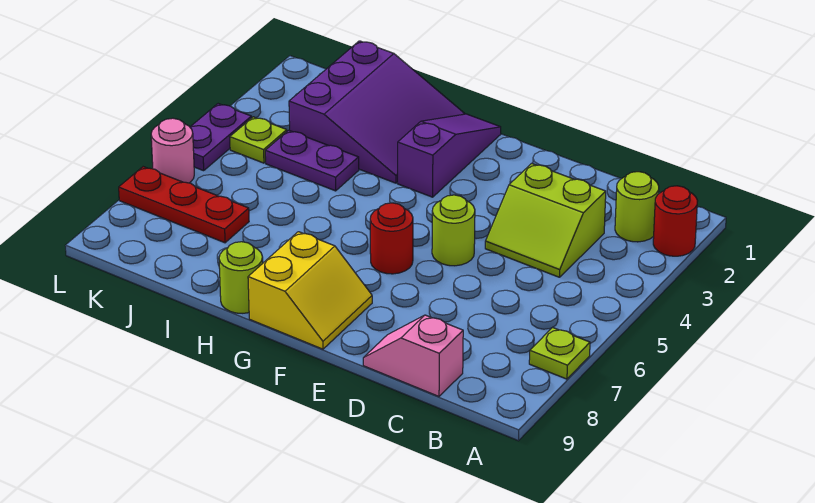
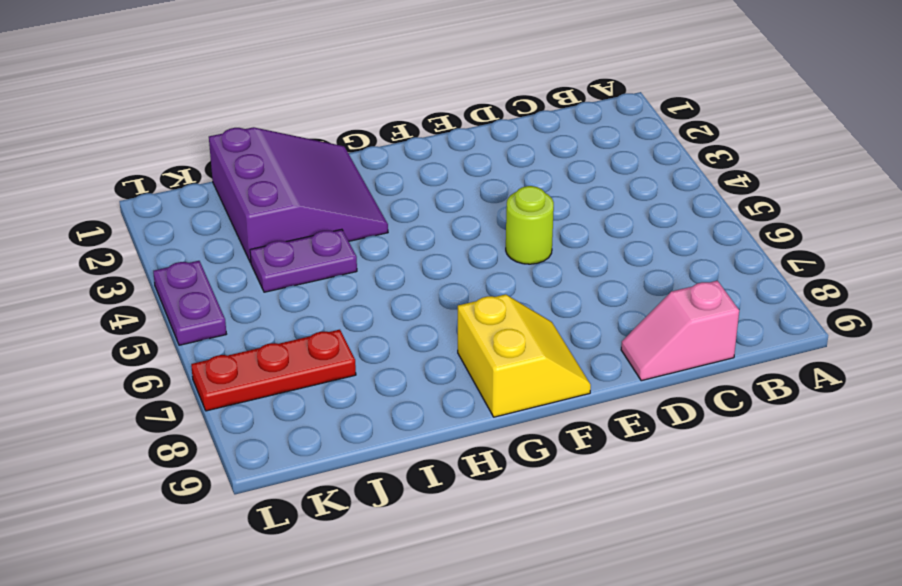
none -> red 1x1 round brick [653,186,697,256]
none -> lime 1x1 plate [529,327,590,379]
none -> lime 1x1 round brick [615,172,659,242]

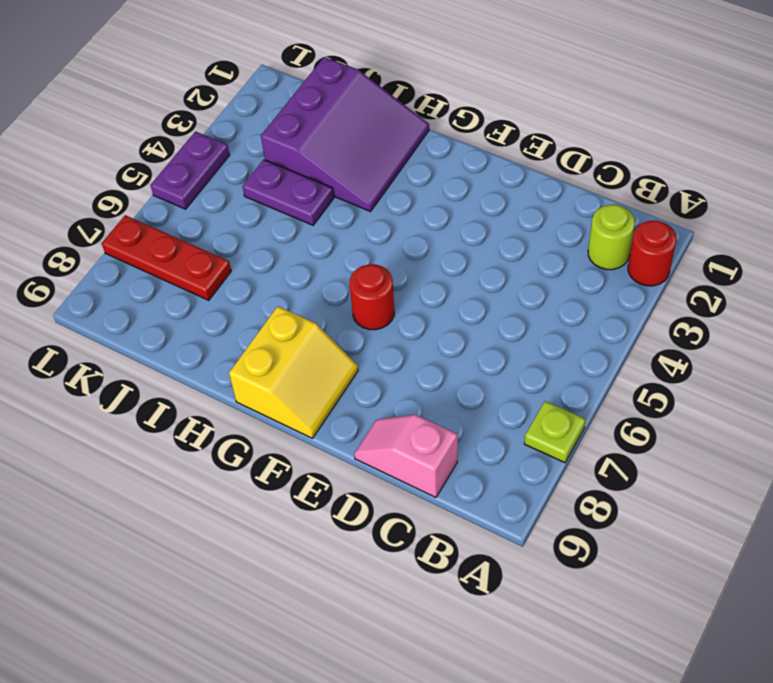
none -> lime 2x2 slope [485,163,606,277]
none -> lime 1x1 round brick [432,195,475,266]
none -> purple 1x3 slope [398,114,501,197]

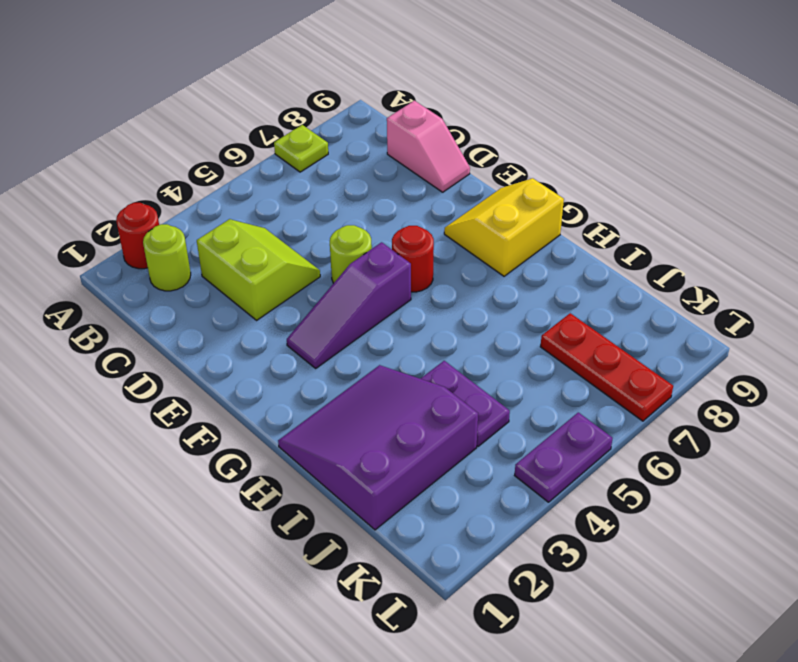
purple 1x3 slope [287,242,411,368] -> purple 1x3 slope moved to [398,114,501,197]
none -> lime 1x1 round brick [219,242,263,313]
none -> lime 1x1 plate [230,117,287,163]
none -> pink 1x1 round brick [151,118,194,183]

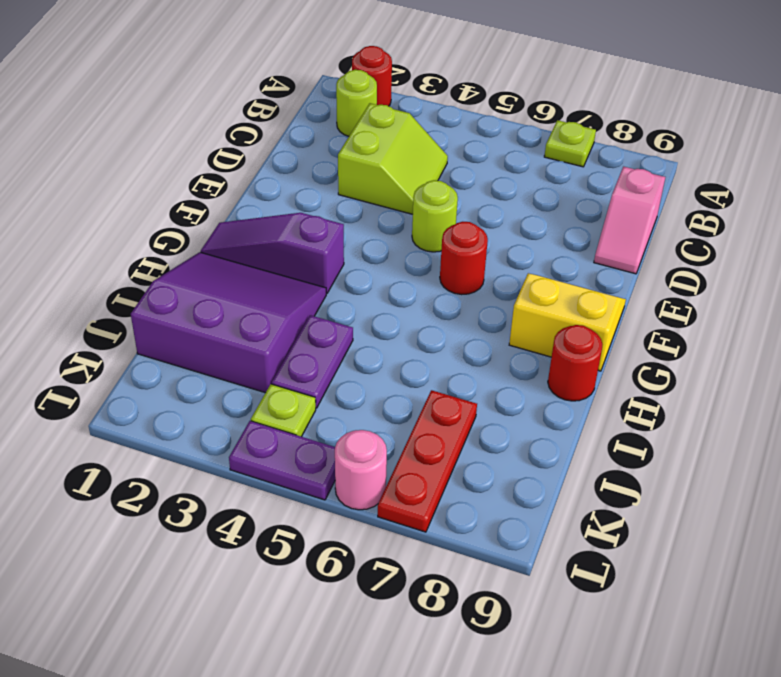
red 1x1 round brick [548,325,603,401] -> lime 1x1 round brick [219,242,263,313]

